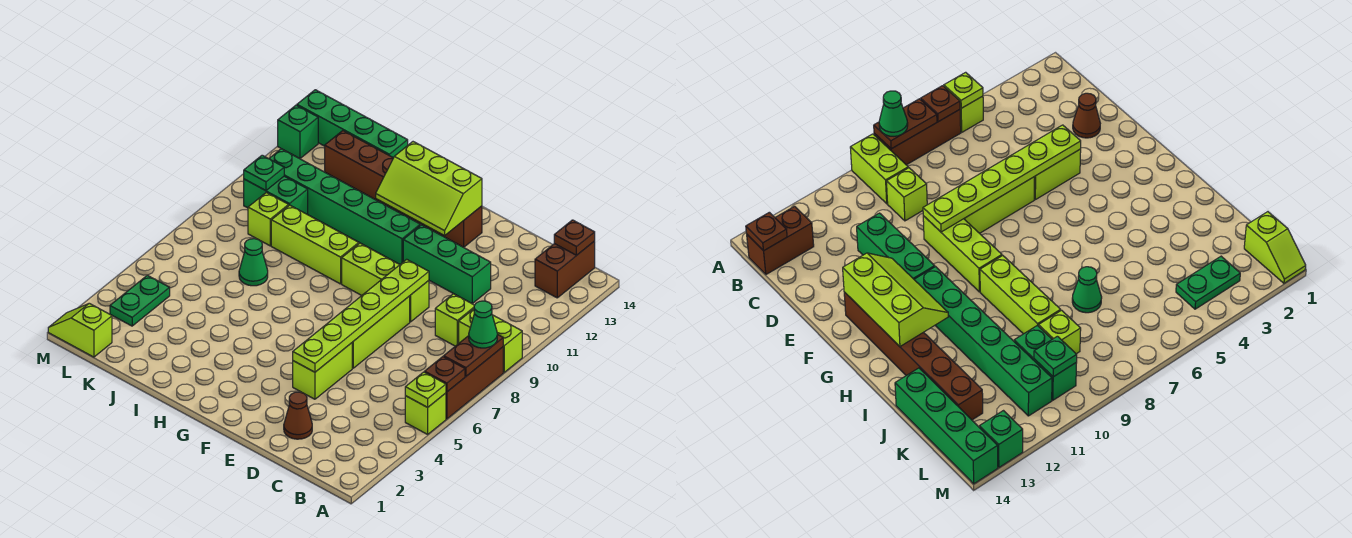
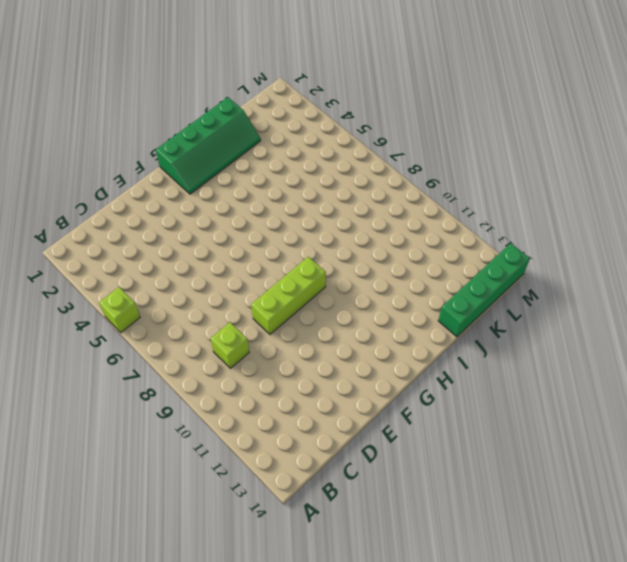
green 2x4 slope [156,97,261,194] -> none
none -> brown 1x3 brick [446,347,503,419]
none -> lime 1x2 brick [459,309,522,372]
none -> brown 1x2 brick [535,241,595,298]

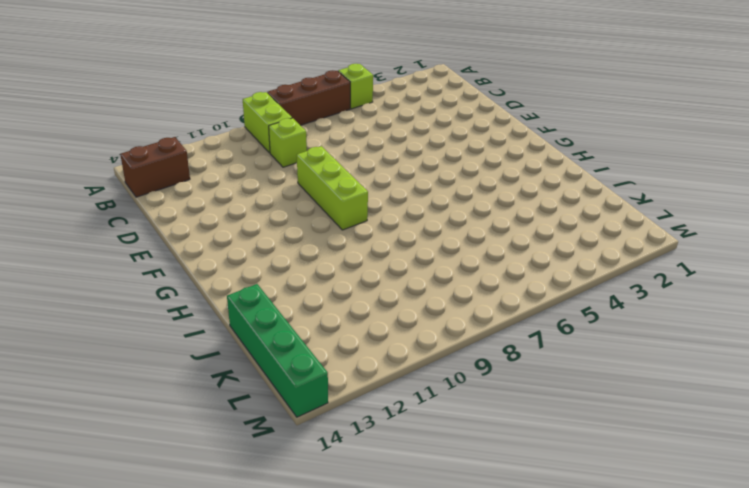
none -> brown 1x1 cone [284,392,312,439]
none -> green 1x3 brick [403,225,491,303]
none -> lime 1x2 brick [293,343,352,399]

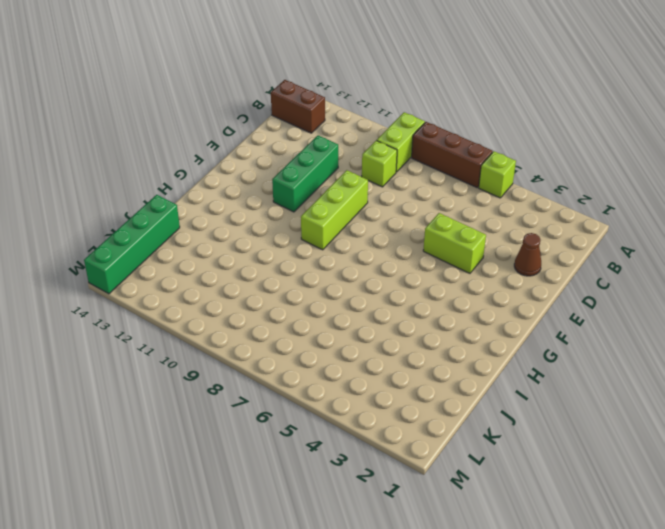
none -> lime 1x3 brick [352,296,410,368]
none -> brown 1x6 brick [325,131,482,247]
none -> green 1x6 brick [269,149,420,264]

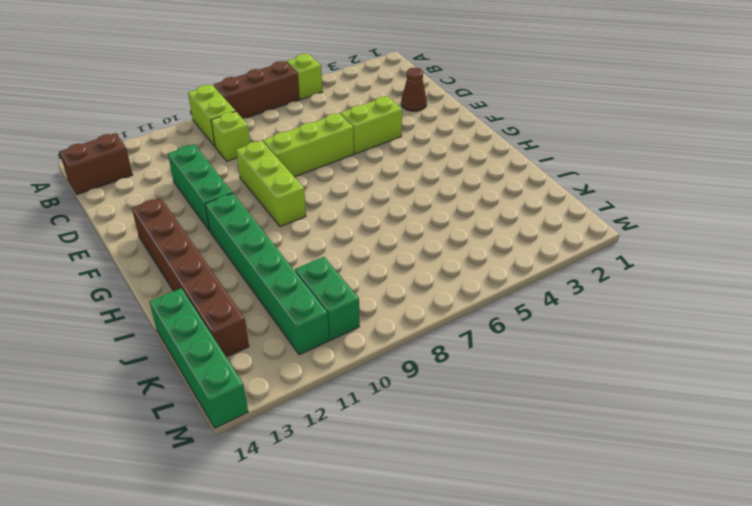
none -> lime 1x3 brick [271,205,359,284]
none -> green 1x1 cone [239,239,268,286]
none -> lime 1x1 brick [248,192,289,246]

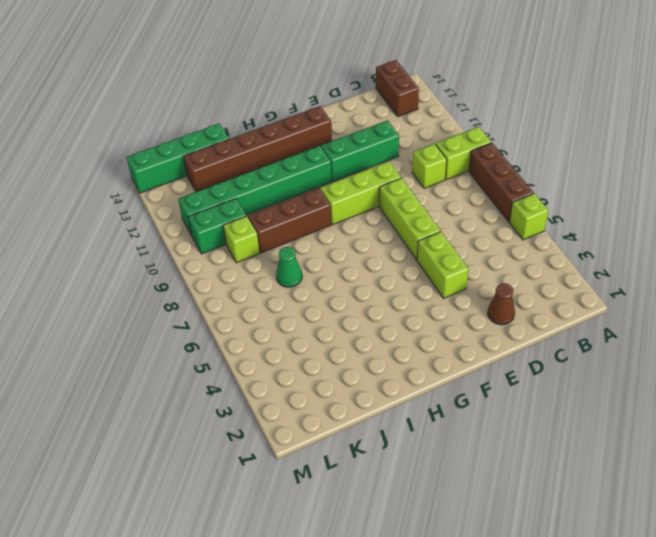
brown 1x3 brick [248,188,331,253] -> lime 1x3 brick [271,205,359,284]
none -> lime 1x2 slope [48,303,112,357]
none -> green 1x2 plate [110,275,170,326]
none -> green 1x1 brick [278,105,318,159]

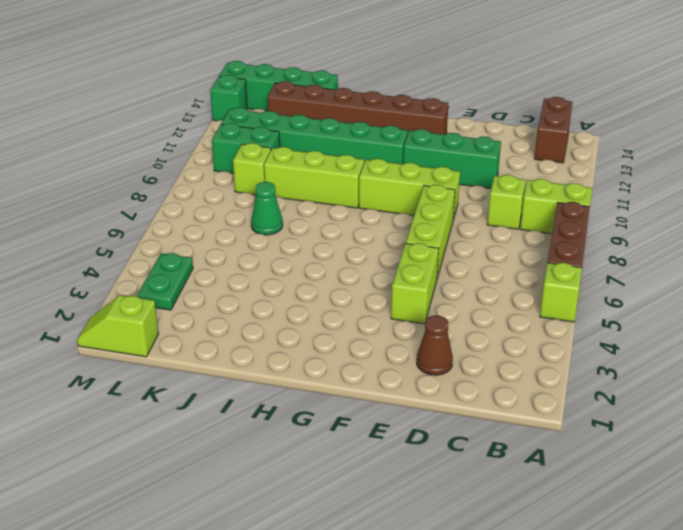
none -> lime 1x1 plate [405,372,446,407]
none -> brown 1x1 plate [425,357,465,392]
none -> brown 1x2 plate [444,334,503,376]

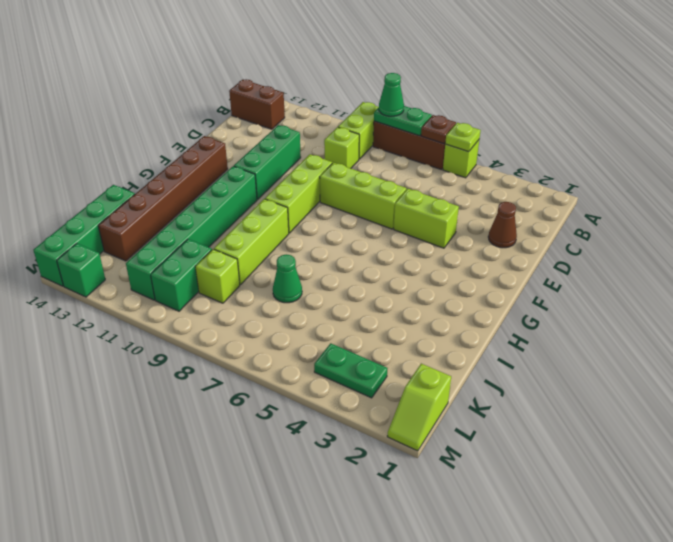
green 1x2 plate [374,106,432,136] -> brown 1x2 plate [444,334,503,376]
none -> brown 1x1 plate [554,220,595,255]
none -> lime 1x6 plate [293,259,429,372]
none -> lime 2x3 slope [376,142,482,235]

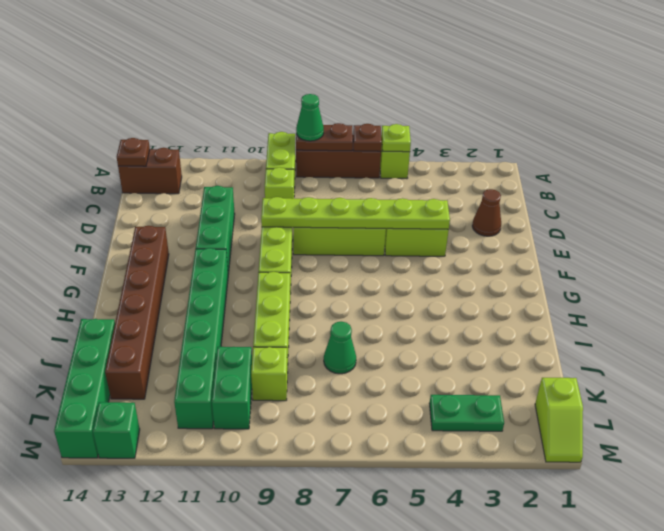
none -> lime 2x3 slope [376,142,482,235]
none -> green 1x1 plate [244,155,284,191]

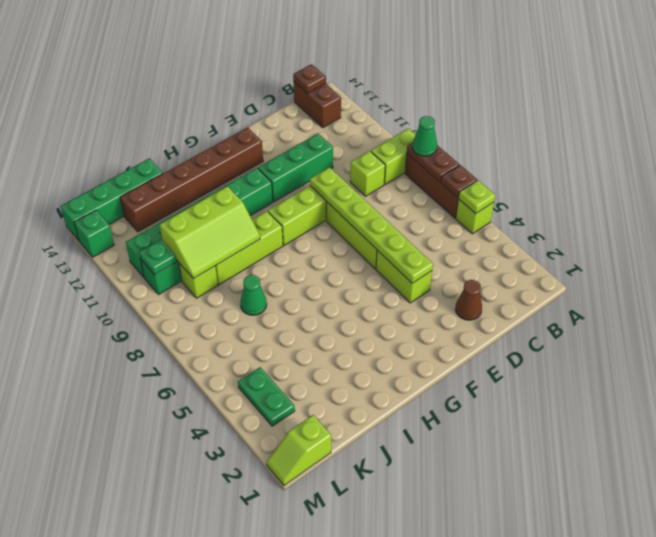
lime 2x3 slope [160,186,260,279] -> lime 2x3 slope moved to [376,142,482,235]

